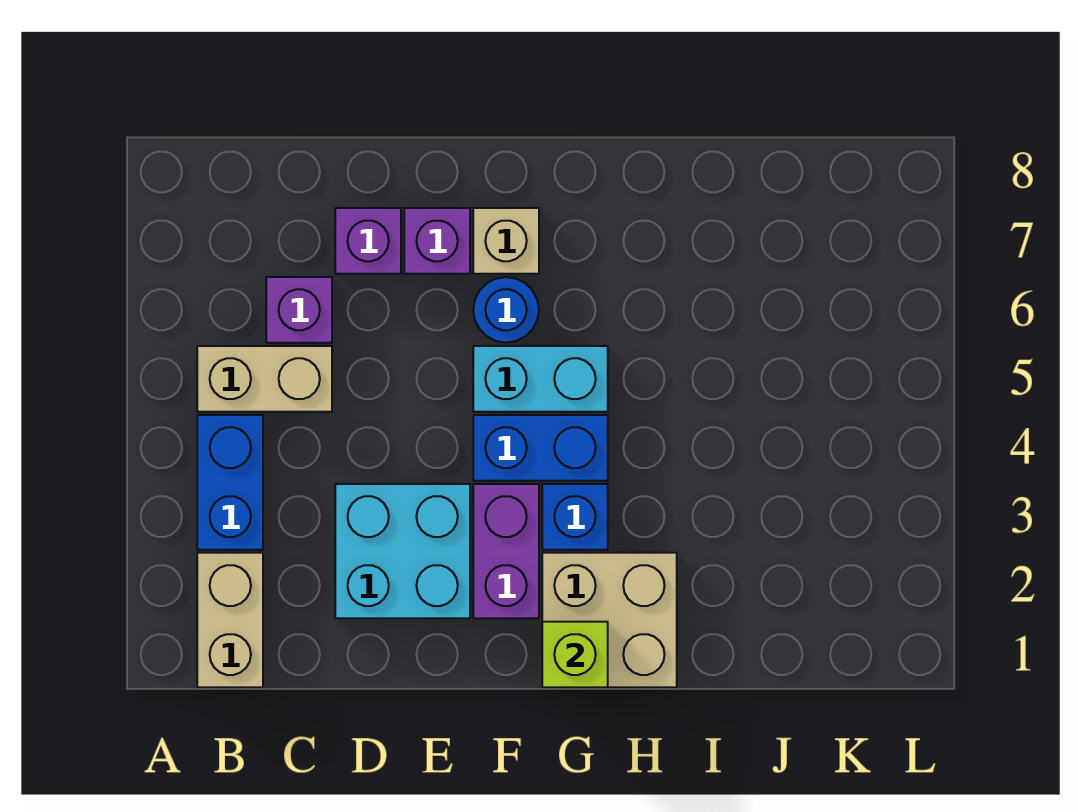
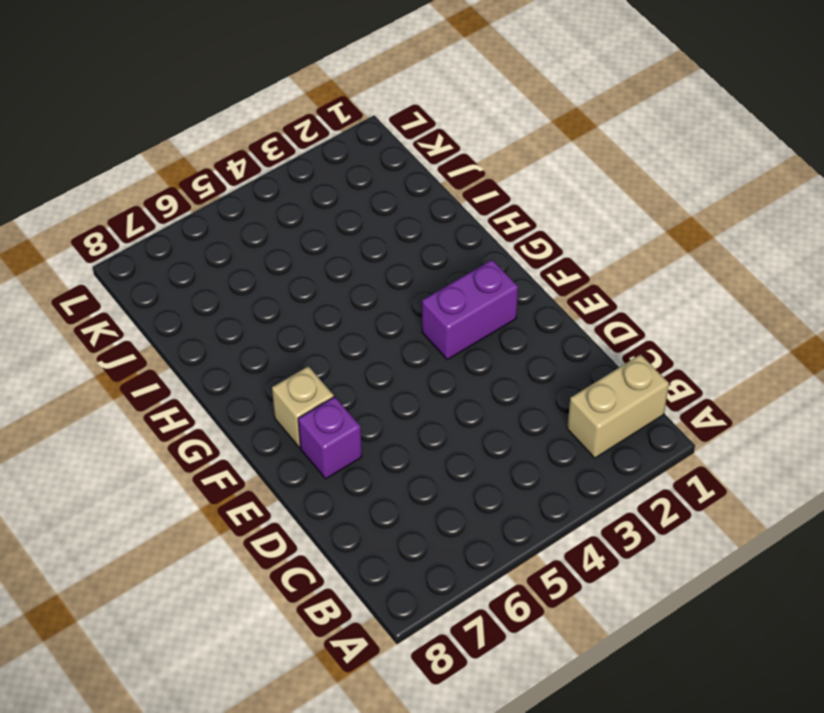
none -> blue 1x2 brick [197,415,263,550]
none -> tan 1x2 brick [197,346,332,412]
none -> purple 1x1 brick [266,277,332,343]

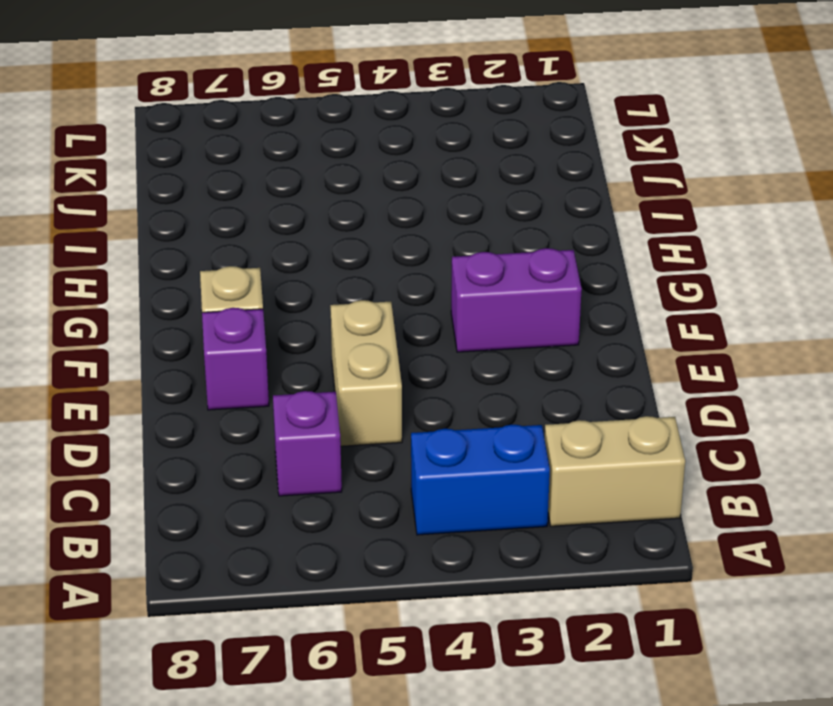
tan 1x2 brick [330,300,402,446] -> tan 1x2 brick moved to [197,346,332,412]
none -> cyan 2x2 brick [335,484,470,618]
none -> purple 1x1 brick [335,208,401,274]
none -> blue 1x2 brick [473,415,608,481]

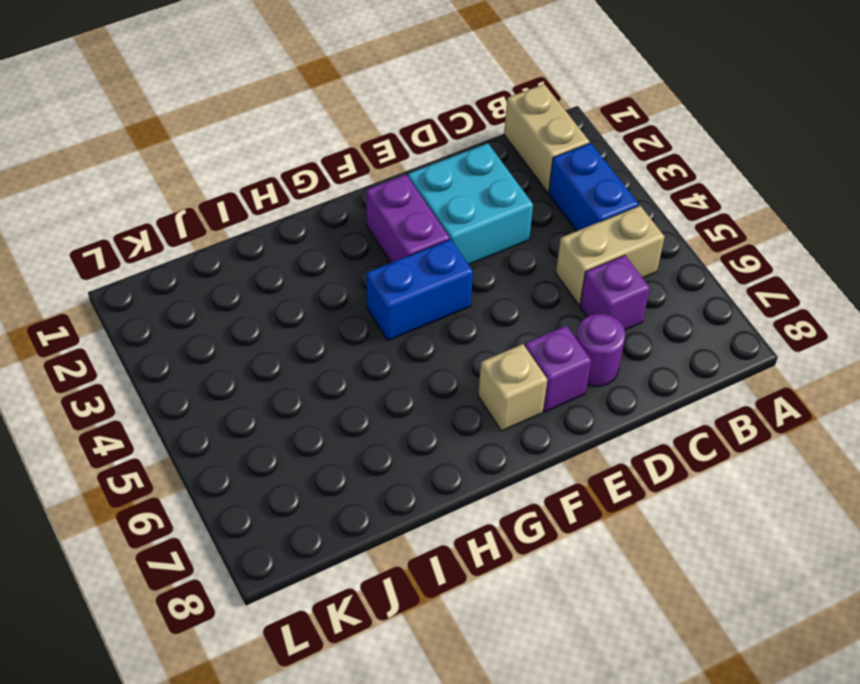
purple 1x1 round brick [576,314,625,386] -> purple 1x1 brick [335,208,401,274]
none -> cyan 1x2 brick [473,346,608,412]
none -> blue 1x1 round brick [473,277,539,343]
none -> tan 2x2 brick [542,553,677,687]

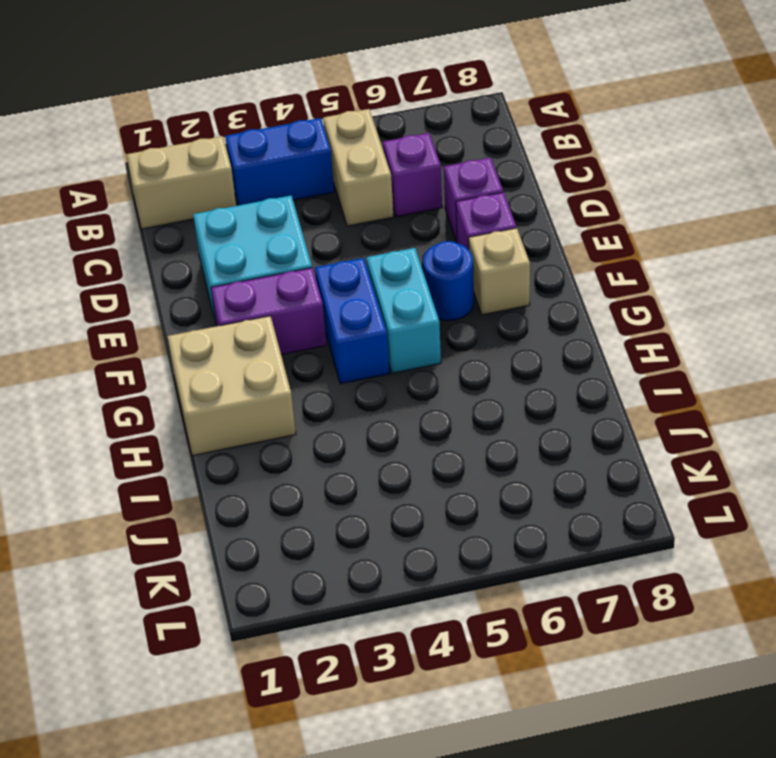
none -> blue 1x1 brick [542,484,608,550]
none -> lime 1x1 brick [542,622,608,687]

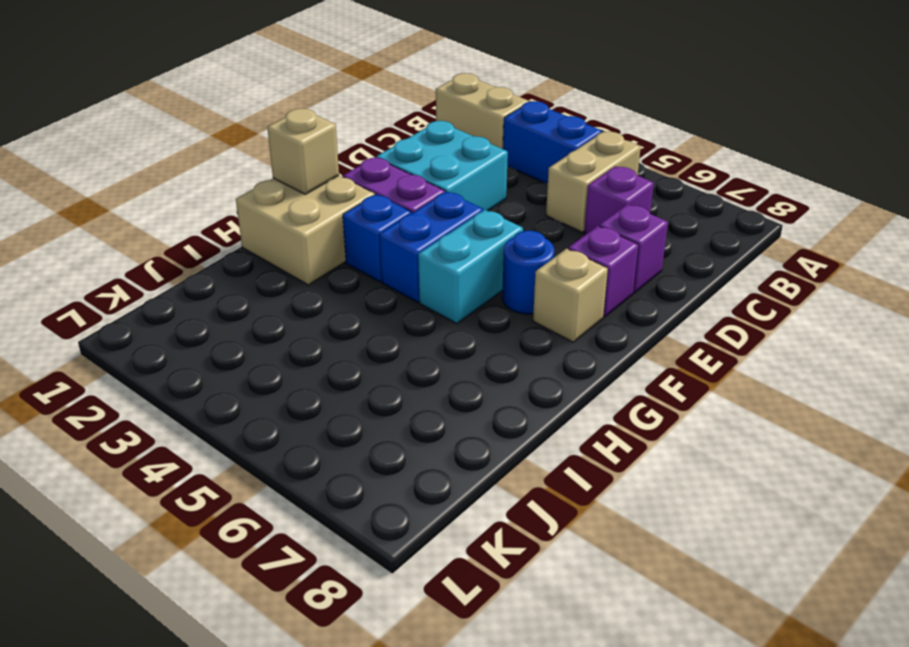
tan 1x1 brick [267,108,339,194] -> lime 1x1 brick [542,622,608,687]

